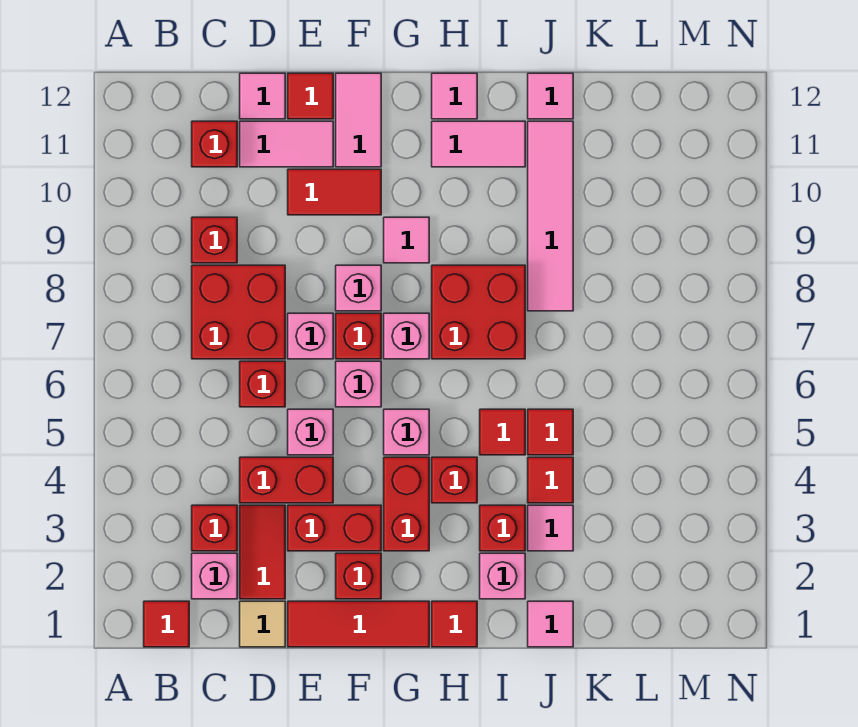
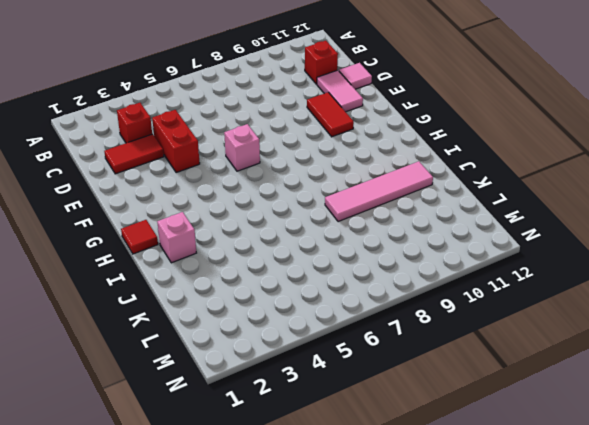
none -> red 1x1 tile [144,601,189,647]
none -> pink 1x1 brick [192,553,237,599]
none -> red 2x2 brick [192,265,285,359]
none -> red 1x1 brick [192,217,237,263]

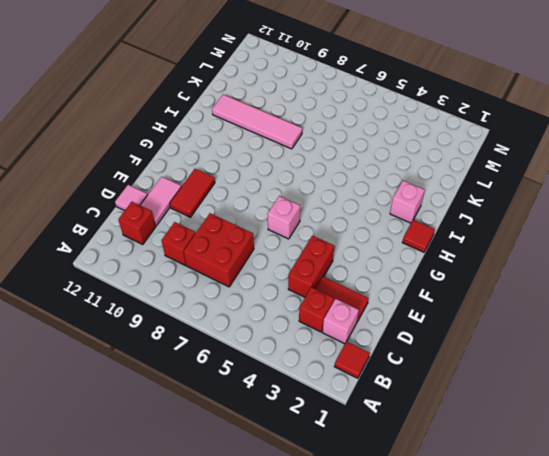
none -> tan 1x1 tile [240,601,285,647]
none -> red 1x1 brick [240,361,285,407]
none -> red 1x3 tile [288,601,429,647]
none -> red 1x2 brick [288,505,381,551]

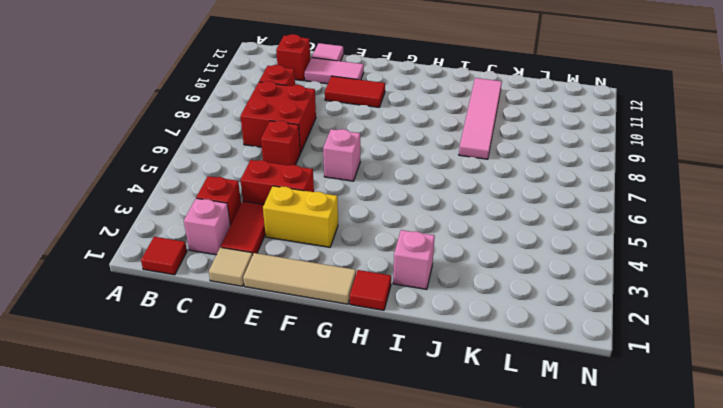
tan 1x3 tile [243,253,356,304] -> red 1x3 tile [288,601,429,647]
yellow 1x2 brick [263,186,338,247] -> red 1x2 brick [288,505,381,551]
none -> pink 1x1 brick [288,409,333,455]
none -> pink 1x1 brick [288,313,333,359]
none -> red 1x1 tile [288,73,333,119]
none -> red 1x1 brick [336,553,381,599]

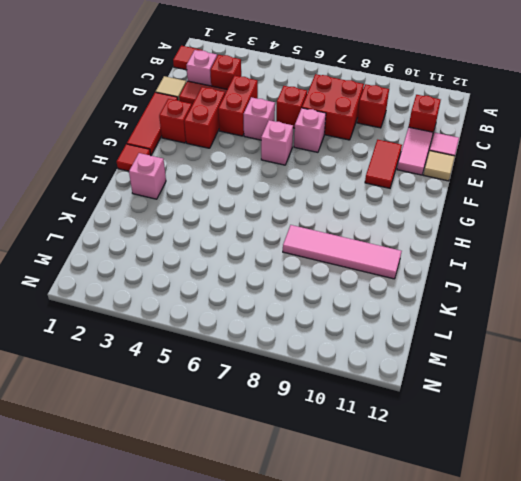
tan 1x1 tile [424,151,455,181] -> red 1x1 tile [288,73,333,119]
none -> red 1x1 brick [336,313,381,359]
none -> pink 1x1 brick [336,265,381,311]
none -> pink 1x2 tile [336,73,381,167]
none -> red 1x2 brick [384,457,429,551]

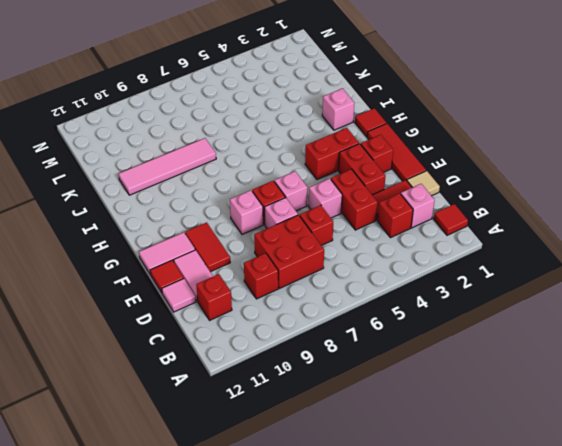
none -> pink 1x1 brick [384,409,429,455]
none -> pink 1x1 brick [384,313,429,359]
none -> pink 1x1 tile [384,217,429,263]
none -> red 1x1 brick [432,457,477,503]

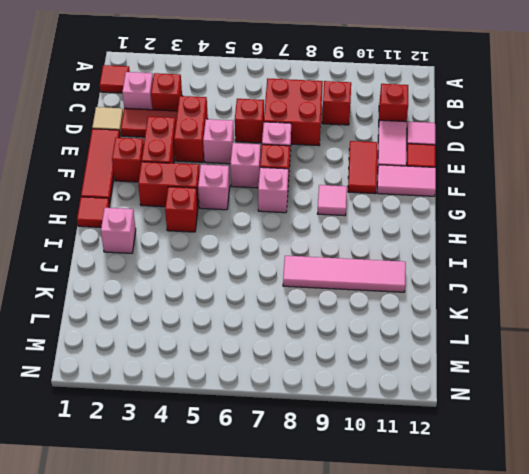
none -> pink 1x1 brick [336,265,381,311]
none -> red 2x2 brick [432,265,525,359]
none -> pink 1x2 tile [432,121,525,167]
none -> pink 1x1 tile [432,73,477,119]

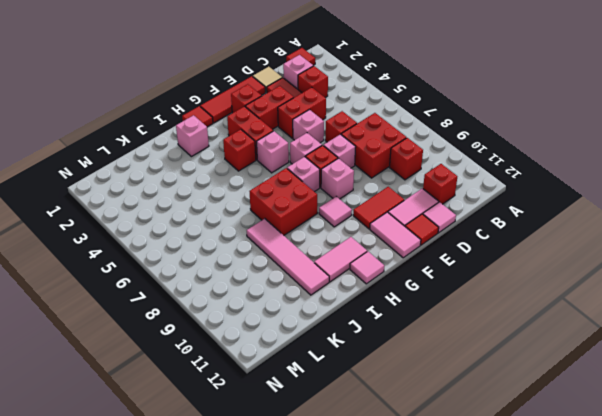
none -> red 1x1 brick [480,505,525,551]
none -> red 1x1 tile [480,409,525,455]
none -> pink 1x1 tile [528,601,573,647]
none -> pink 1x1 tile [528,505,573,551]

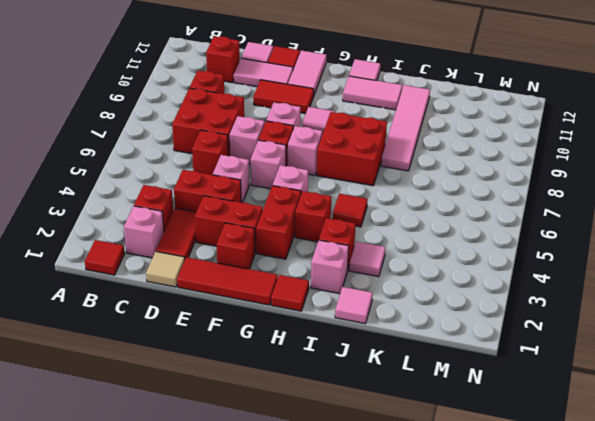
none -> red 1x1 tile [528,457,573,503]
none -> red 1x1 tile [528,409,573,455]
none -> pink 1x1 tile [528,73,573,119]

